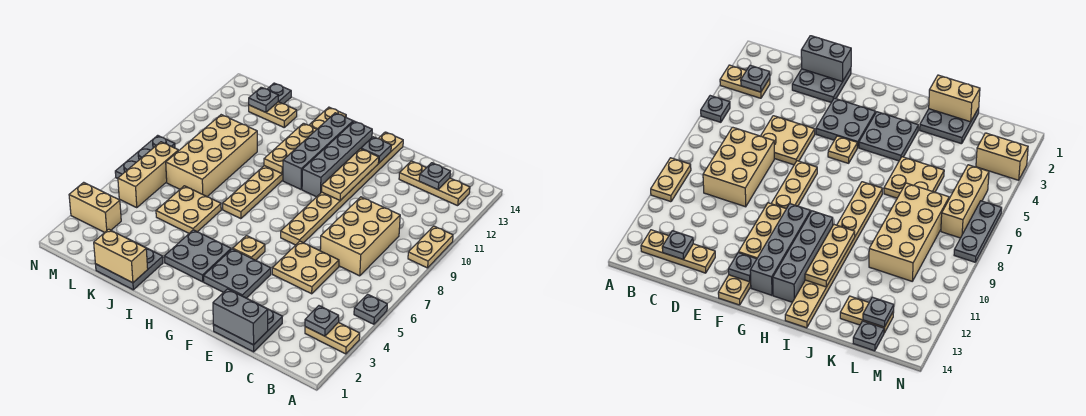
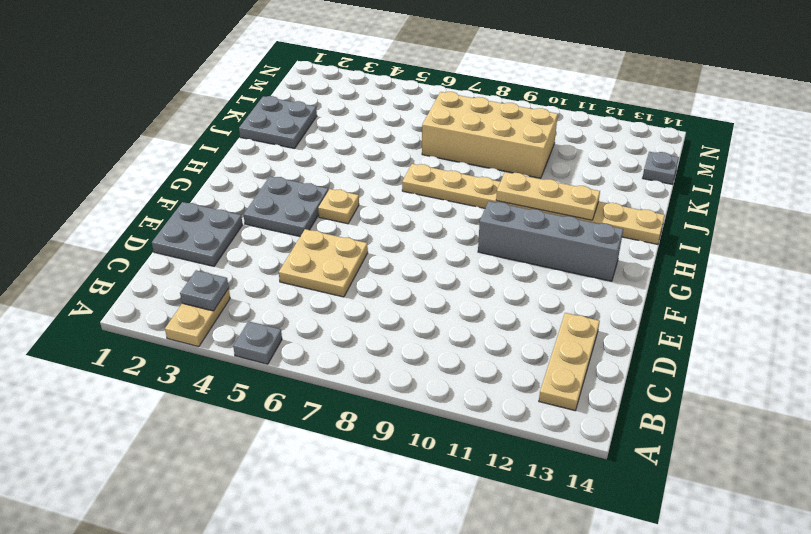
none -> tan 1x2 plate [408,226,453,268]
none -> tan 2x3 brick [320,197,400,276]
none -> tan 1x8 plate [281,132,403,245]
none -> grey 2x2 plate [164,230,231,282]

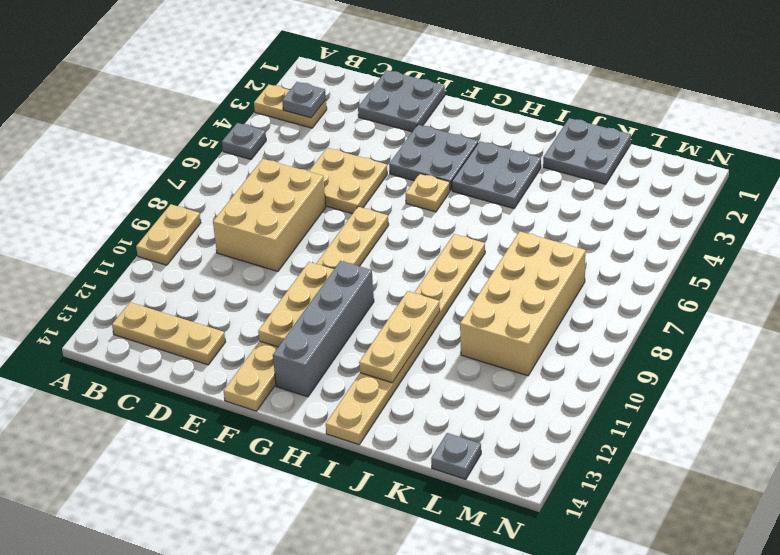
none -> grey 1x4 brick [283,113,353,189]
none -> tan 2x2 plate [156,186,221,233]
none -> tan 1x2 plate [249,102,297,127]
none -> tan 1x2 brick [69,182,121,233]

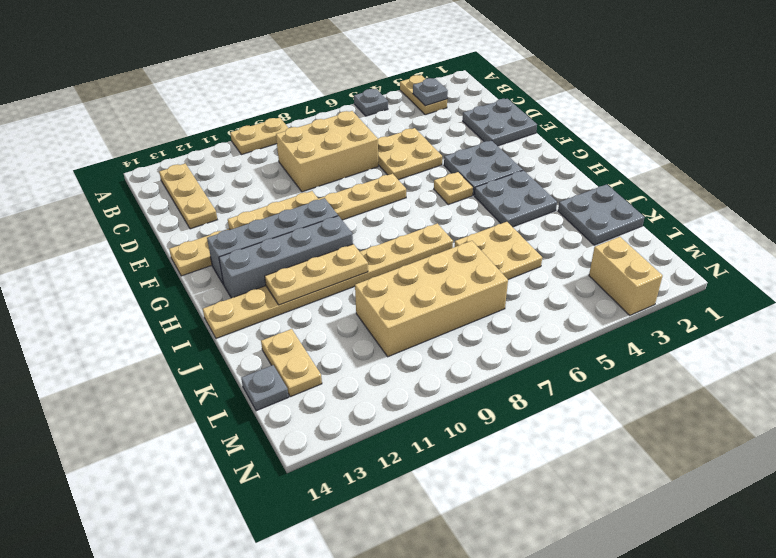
none -> tan 1x3 brick [118,142,178,208]
none -> grey 1x3 plate [115,135,175,179]
none -> grey 1x1 plate [419,163,450,190]
none -> grey 1x2 brick [213,289,268,345]

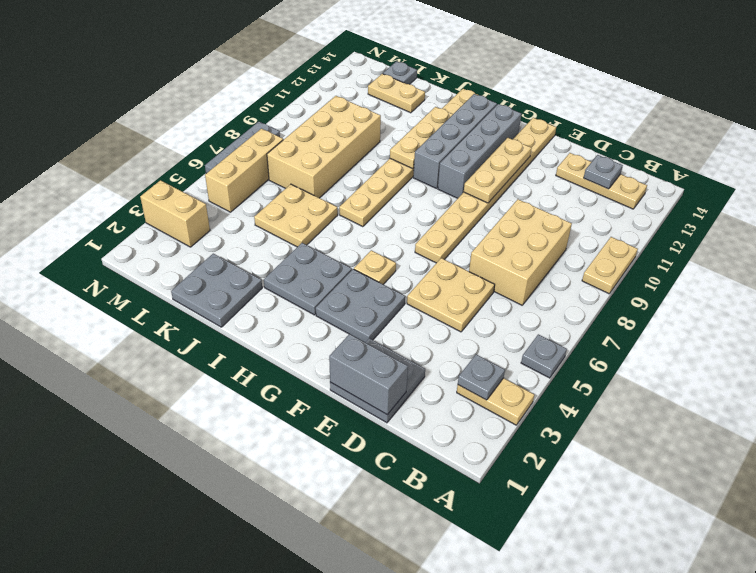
none -> grey 1x1 plate [361,137,391,163]
none -> tan 1x2 brick [94,229,148,283]
none -> grey 1x1 plate [249,87,278,112]

